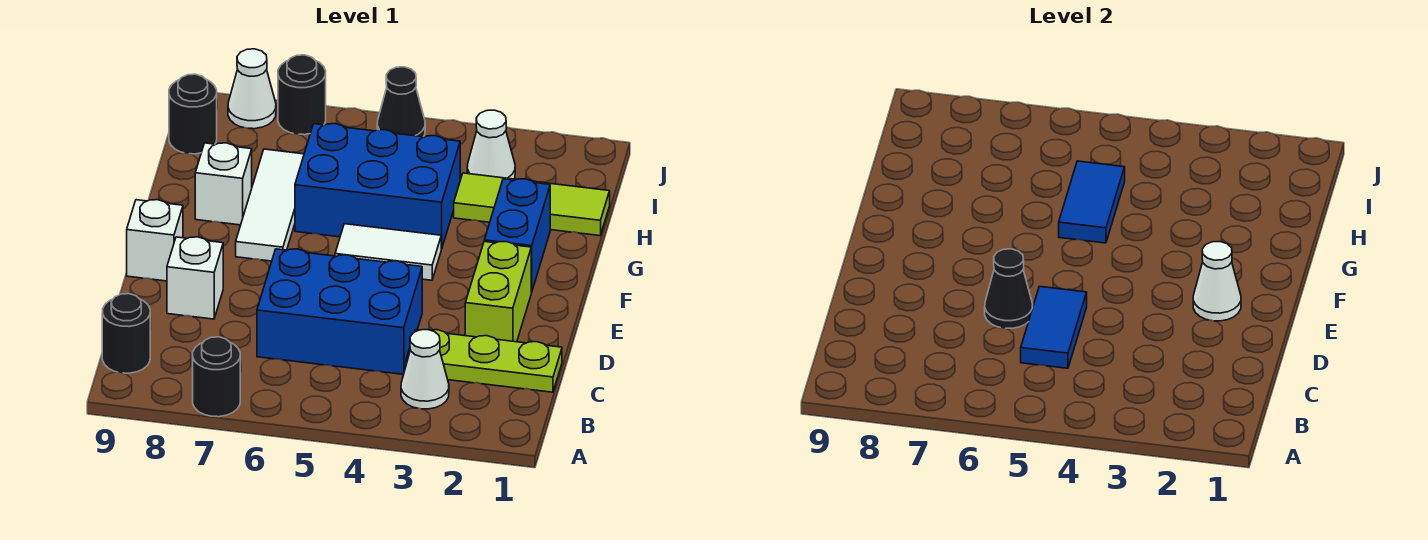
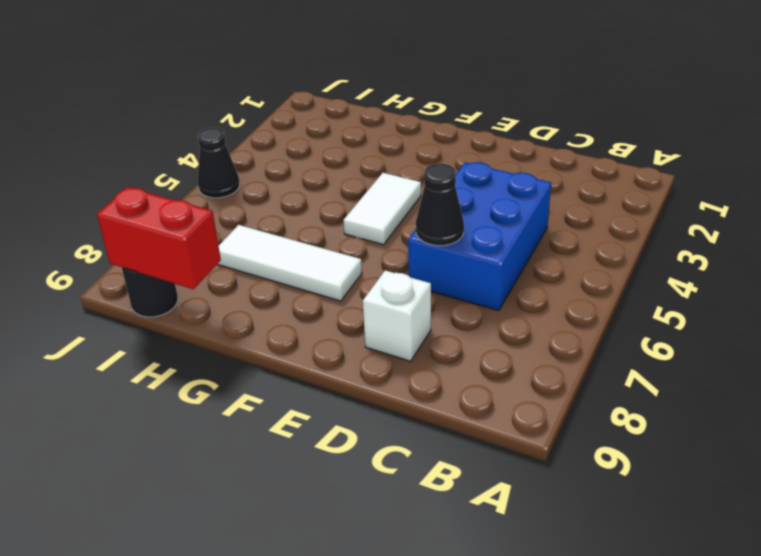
red 1x2 brick [97,187,221,289] -> none
none -> black 1x1 round brick [193,337,240,417]
none -> white 1x1 cone [401,330,449,409]
none -> black 1x1 round brick [102,294,150,373]

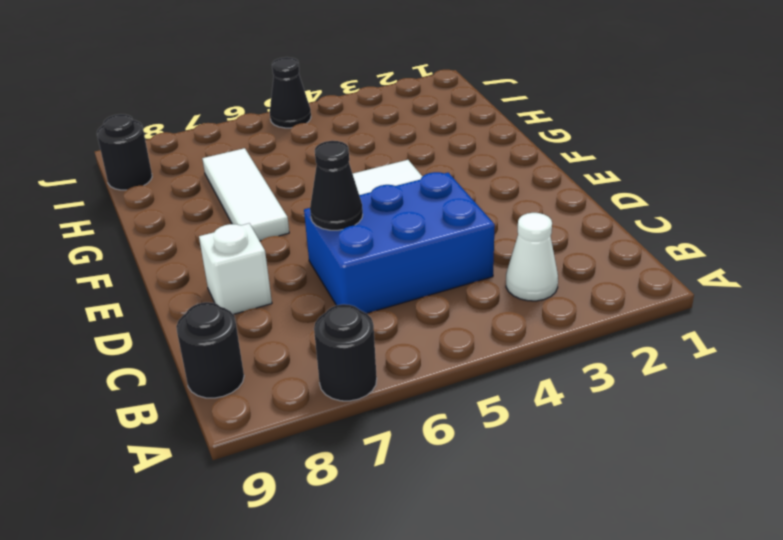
none -> lime 1x3 plate [406,330,562,392]
none -> lime 1x2 brick [465,242,531,342]
none -> white 1x1 brick [127,200,183,281]

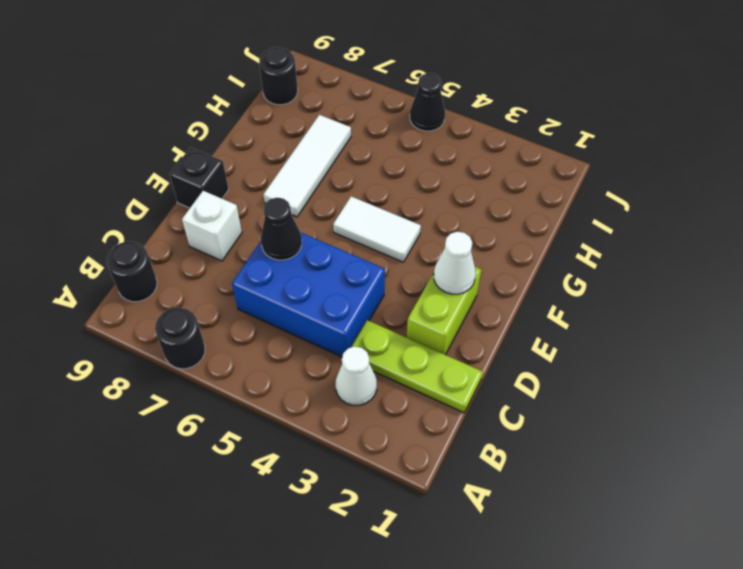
black 1x1 brick [170,147,229,208] -> white 1x1 brick [127,200,183,281]
none -> blue 1x2 brick [484,179,550,292]
none -> blue 2x3 brick [295,124,460,249]
none -> white 1x1 brick [195,143,252,225]

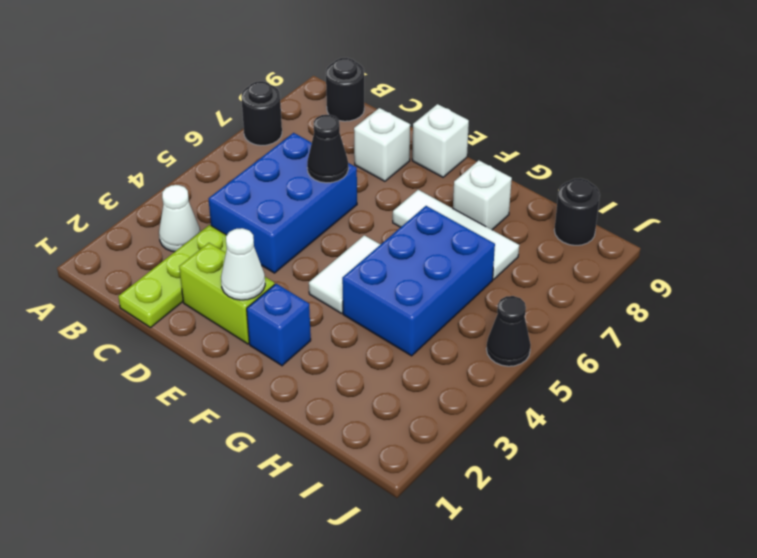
blue 1x1 brick [247,284,311,366] -> blue 1x2 brick [484,179,550,292]
none -> lime 1x3 tile [454,173,610,236]
none -> white 1x1 cone [467,110,515,179]
none -> black 1x1 round brick [278,55,326,135]

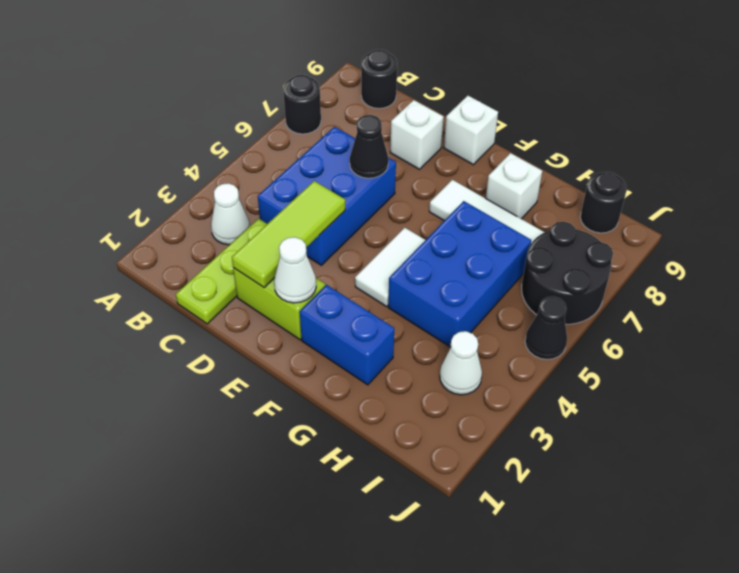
lime 1x3 tile [232,181,345,287] -> lime 1x3 tile moved to [454,173,610,236]
black 2x2 round brick [522,222,613,324] -> black 1x1 round brick [278,55,326,135]
none -> white 1x1 cone [228,49,276,129]
none -> blue 1x2 tile [1021,286,1087,368]
none -> blue 1x2 tile [1059,161,1125,243]

